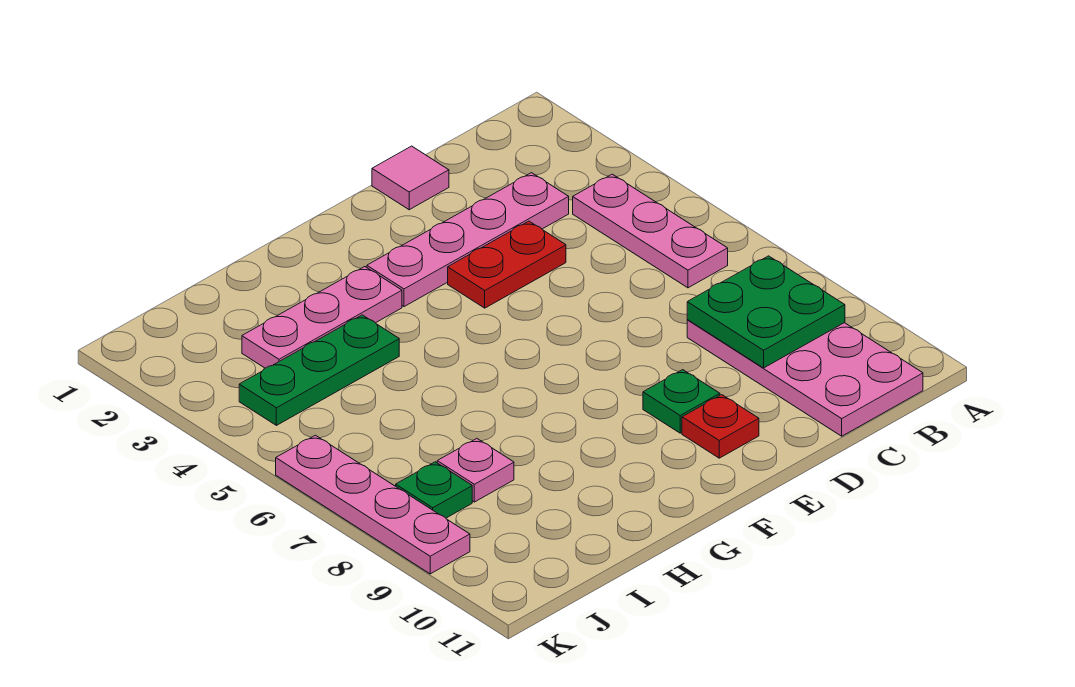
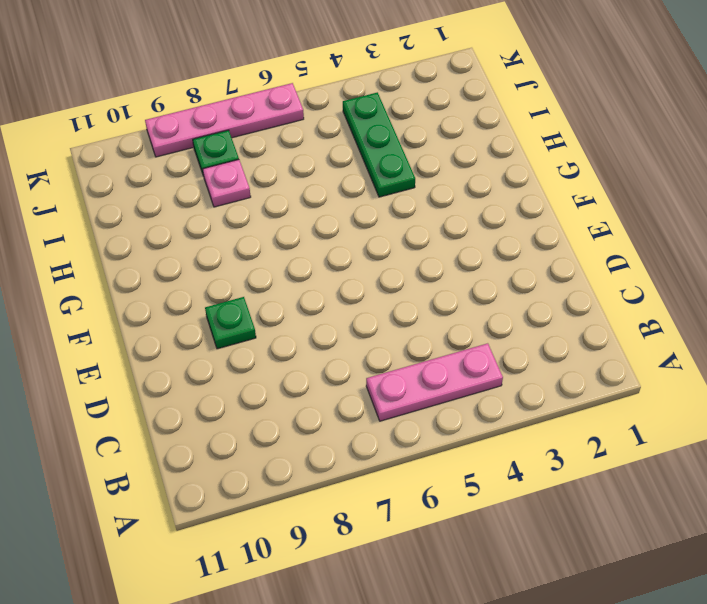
none -> pink 2x4 plate [687,320,923,436]
none -> pink 1x4 plate [367,173,569,307]
none -> pink 1x1 tile [372,146,449,210]

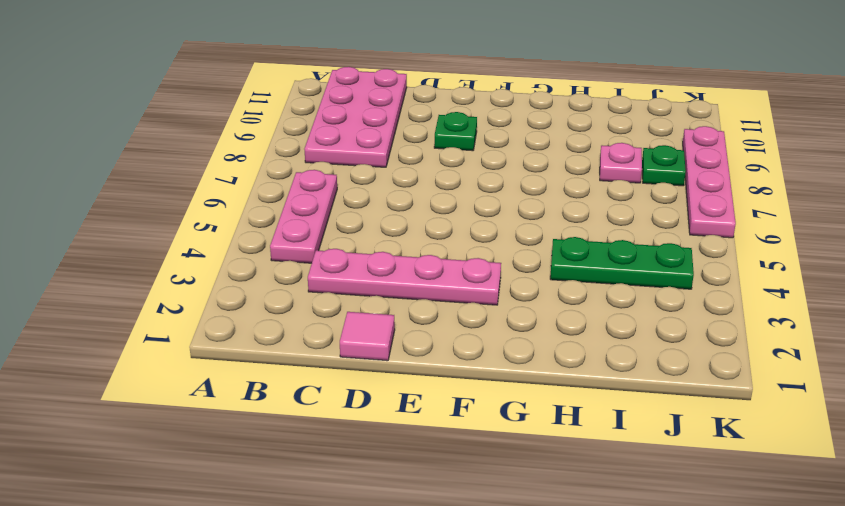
none -> red 1x2 plate [448,221,566,308]
none -> red 1x1 plate [682,395,759,458]
none -> pink 1x3 plate [242,267,402,368]

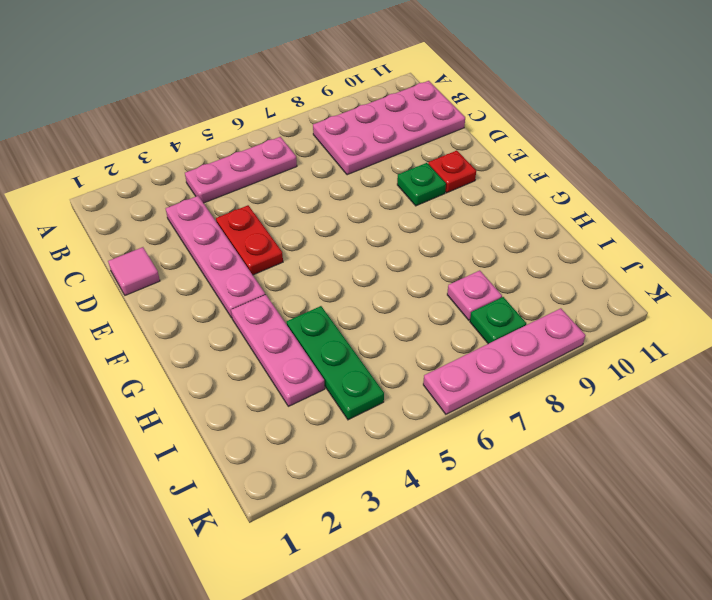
none -> green 2x2 plate [687,256,845,368]

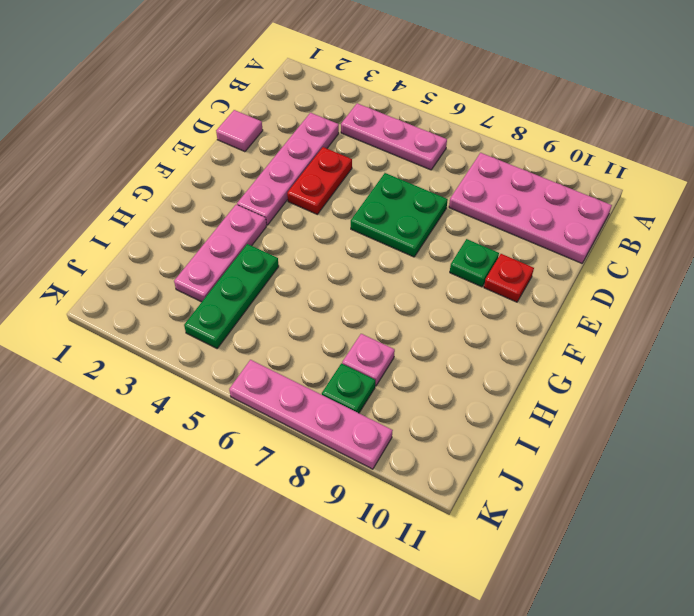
green 2x2 plate [351,173,448,257] -> green 2x2 plate moved to [687,256,845,368]

